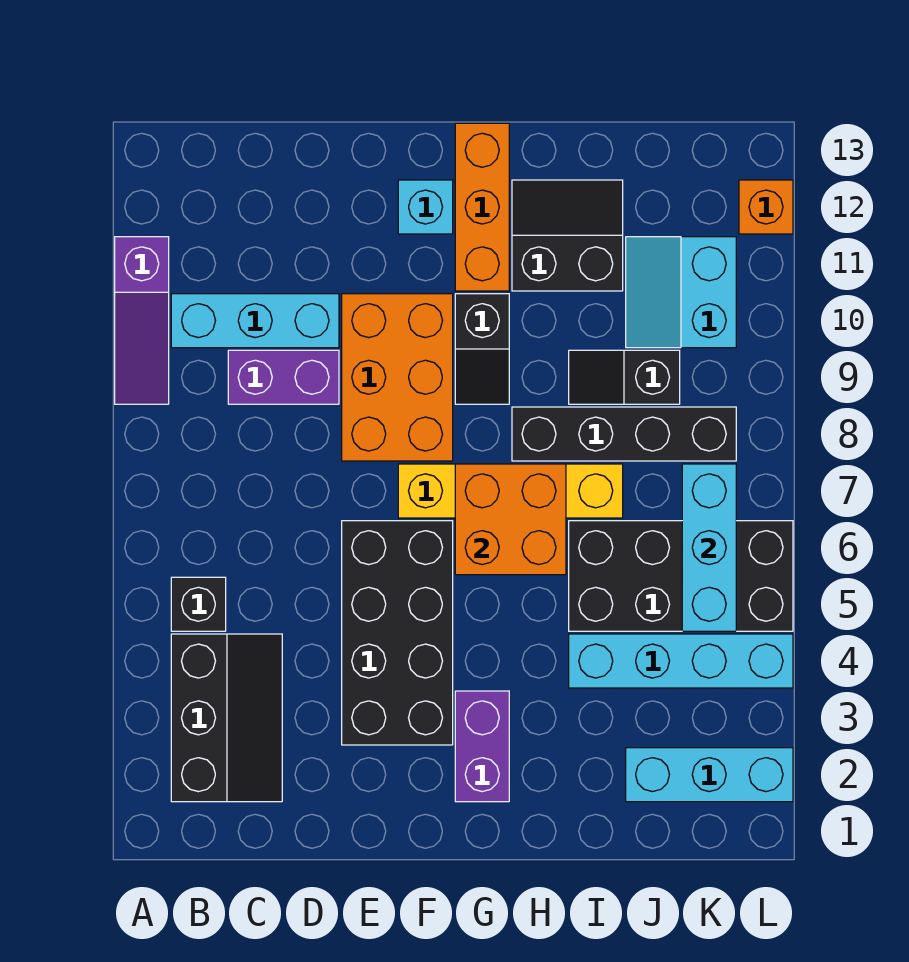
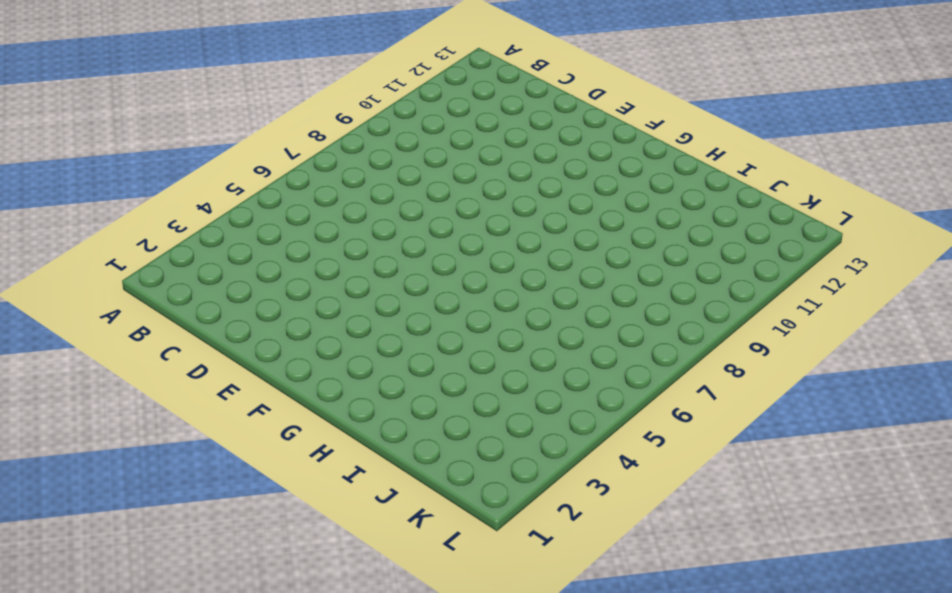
none -> purple 1x3 slope [115,237,169,404]
none -> black 2x3 slope [171,634,282,802]
none -> black 1x1 brick [171,577,226,631]

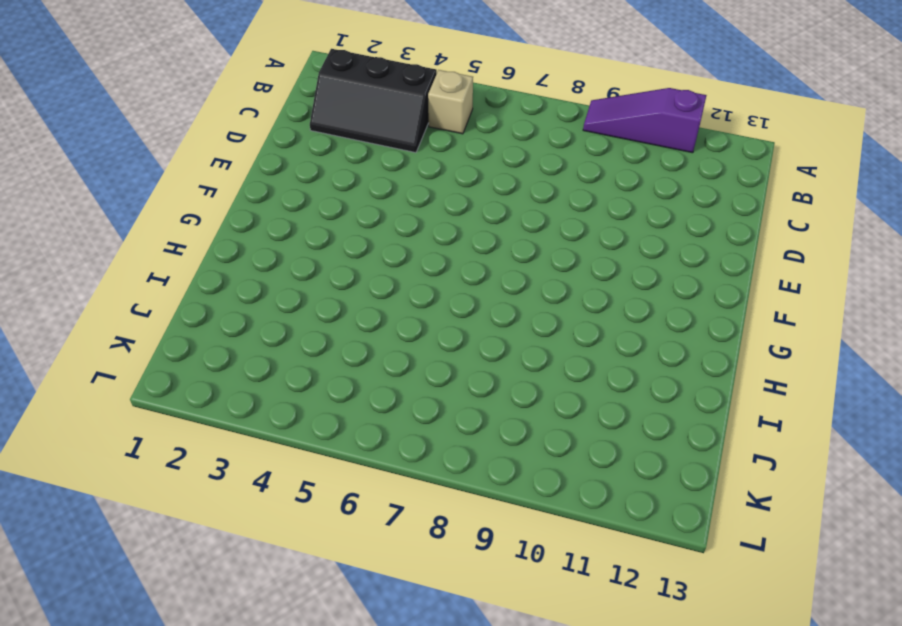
tan 1x1 brick [428,70,473,134] -> black 1x1 brick [171,577,226,631]
none -> cyan 1x3 brick [171,294,339,348]
none -> purple 1x2 brick [228,350,339,404]
none -> black 2x4 brick [342,521,453,745]

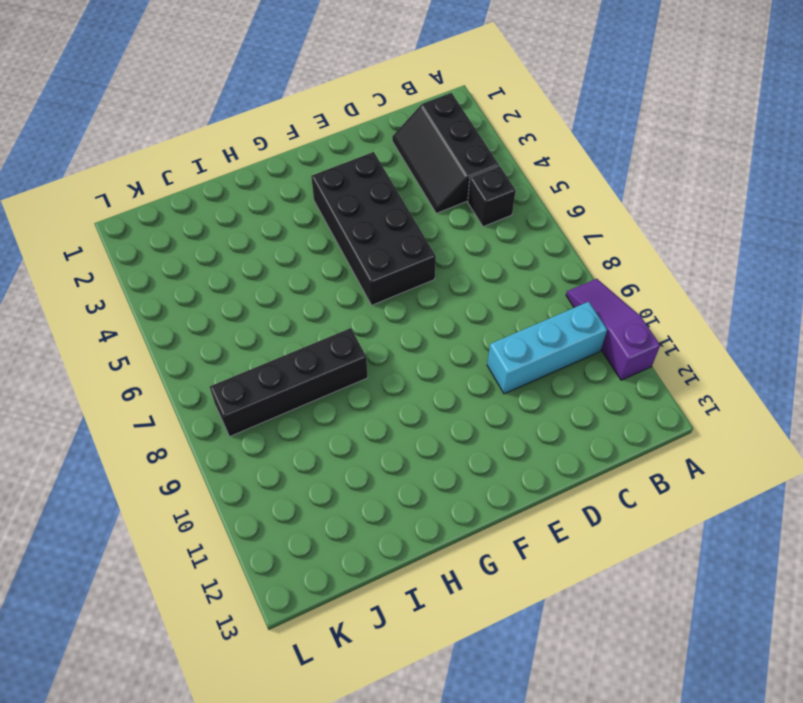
none -> purple 1x2 brick [228,350,339,404]
none -> orange 2x3 brick [342,294,453,461]
none -> yellow 1x4 brick [398,464,623,518]

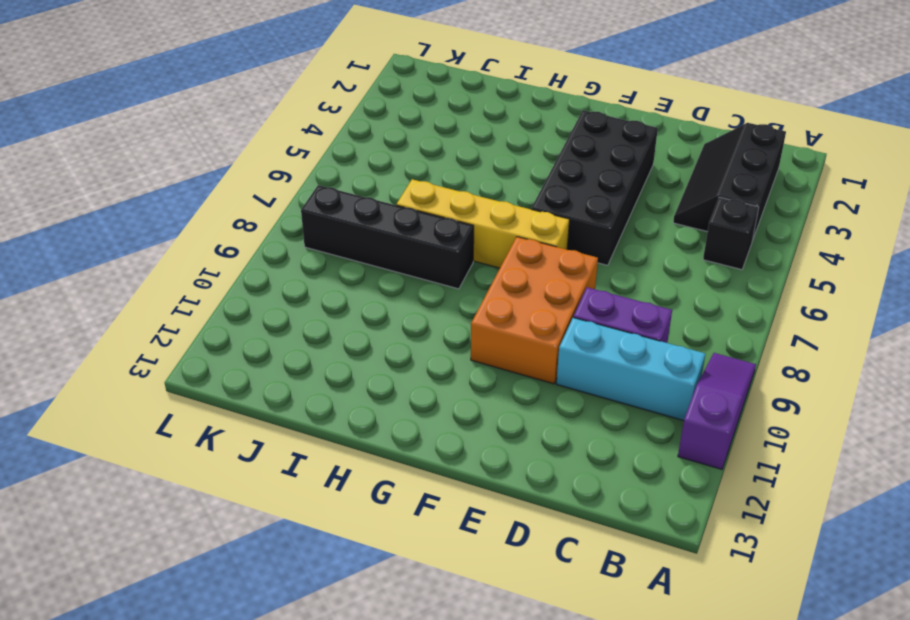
none -> cyan 1x1 brick [398,180,453,234]
none -> purple 1x2 brick [455,691,509,802]
none -> black 1x2 slope [455,294,509,404]

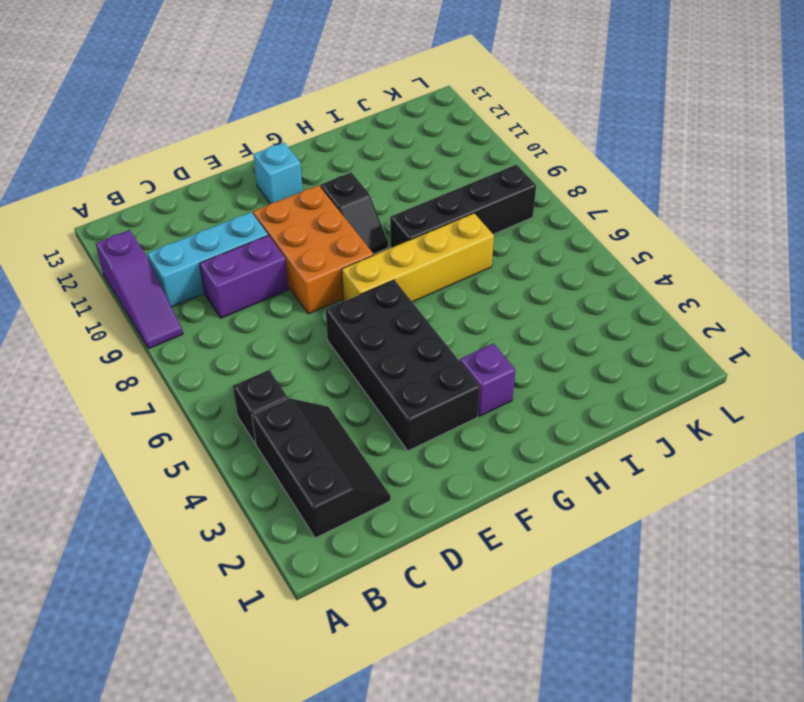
purple 1x1 brick [460,343,516,416] -> purple 1x2 brick [455,691,509,802]
none -> orange 1x3 brick [455,123,509,291]
none -> black 2x2 slope [512,180,623,291]
none -> cyan 1x4 brick [569,634,793,688]

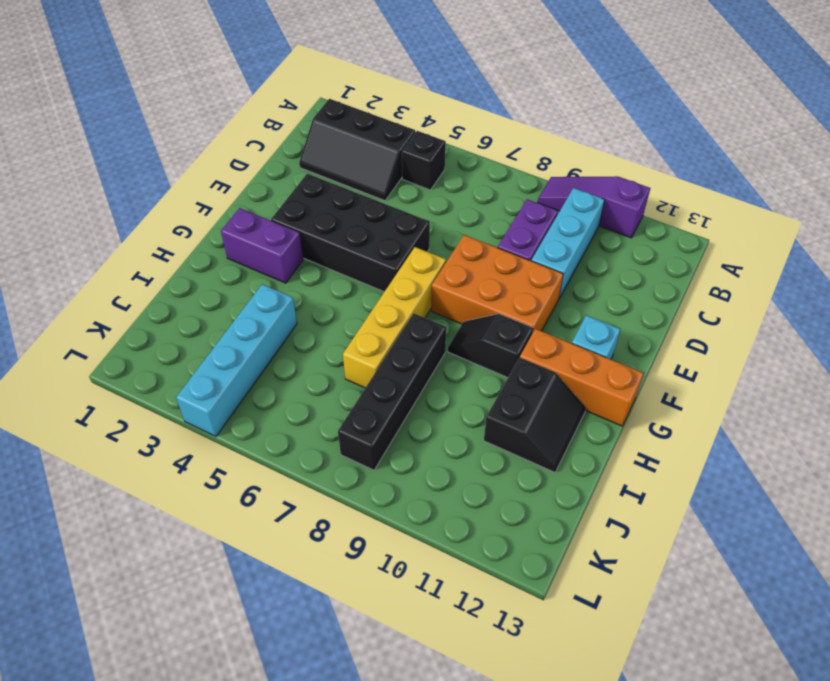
none -> black 2x4 brick [569,521,793,631]
none -> black 1x2 slope [569,350,680,404]
none -> cyan 1x3 brick [626,748,793,802]

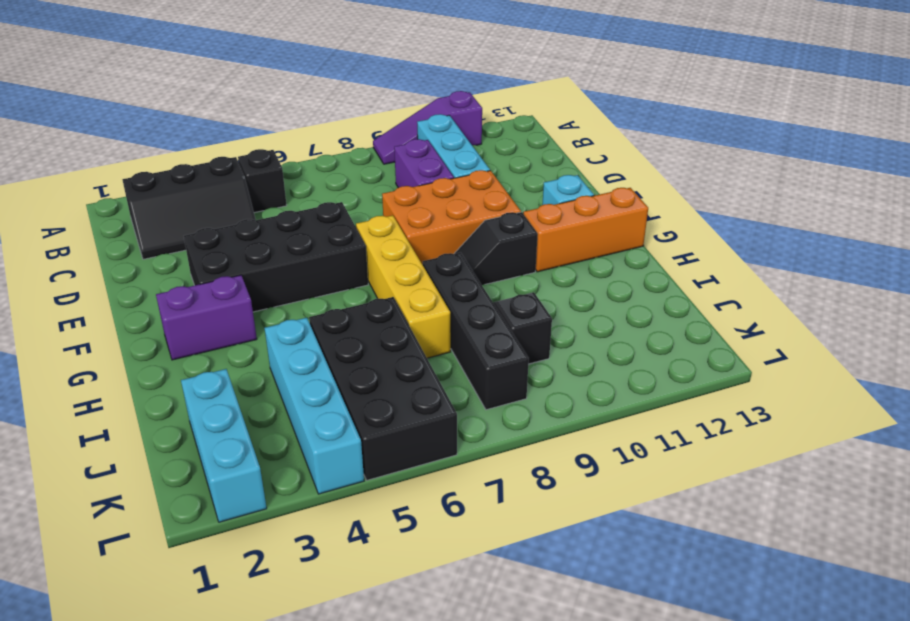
none -> black 2x2 slope [512,180,623,291]
none -> cyan 2x2 slope [626,237,736,348]
none -> orange 1x1 brick [739,180,793,234]

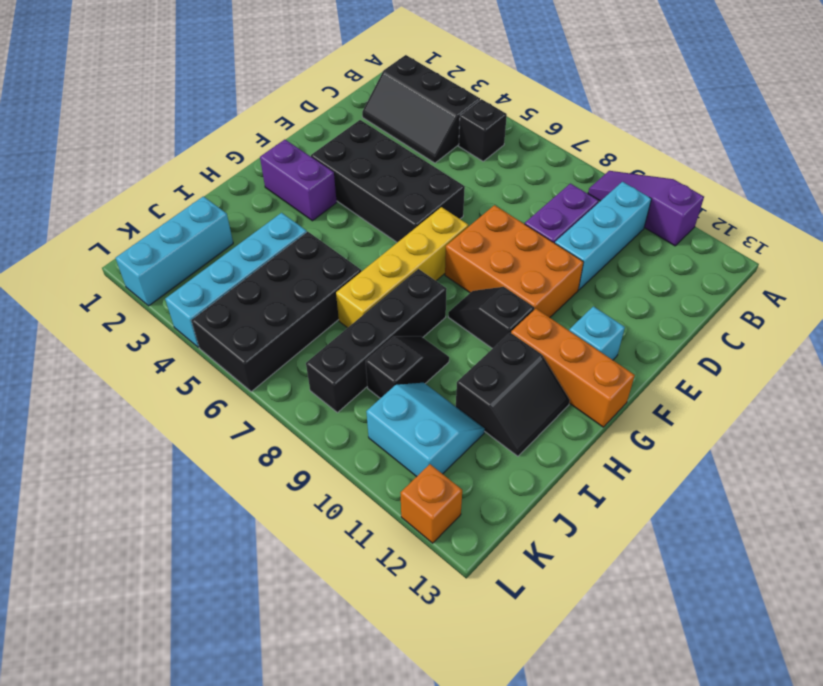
none -> orange 2x2 brick [455,464,566,575]
none -> cyan 1x3 brick [682,464,736,631]

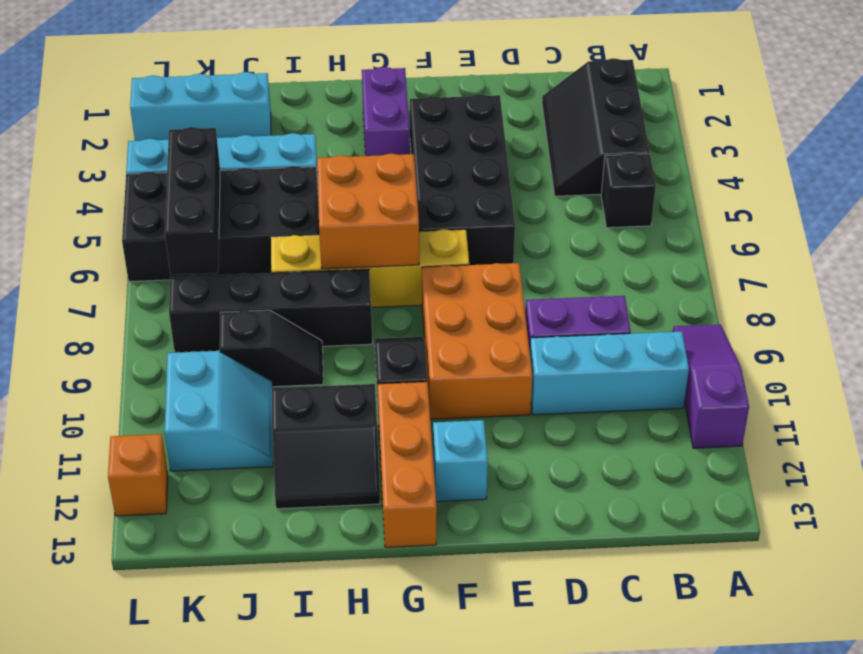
black 1x3 brick [165,127,220,275] -> cyan 1x3 brick [682,464,736,631]

